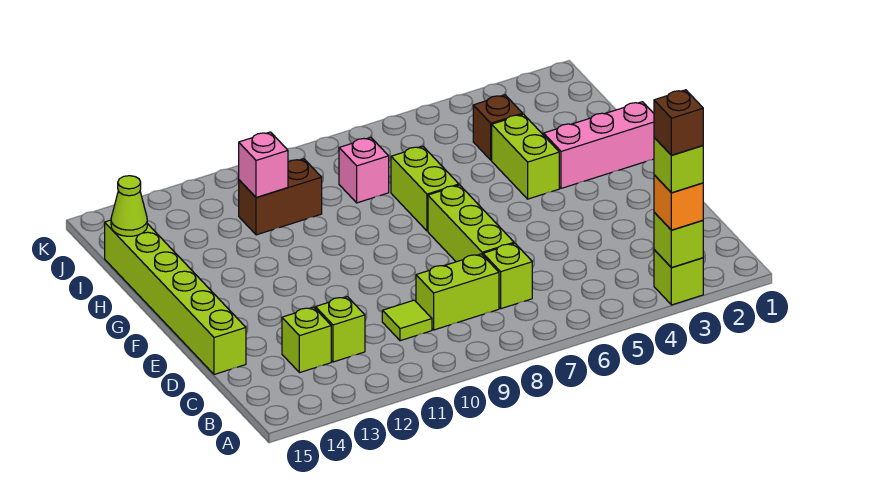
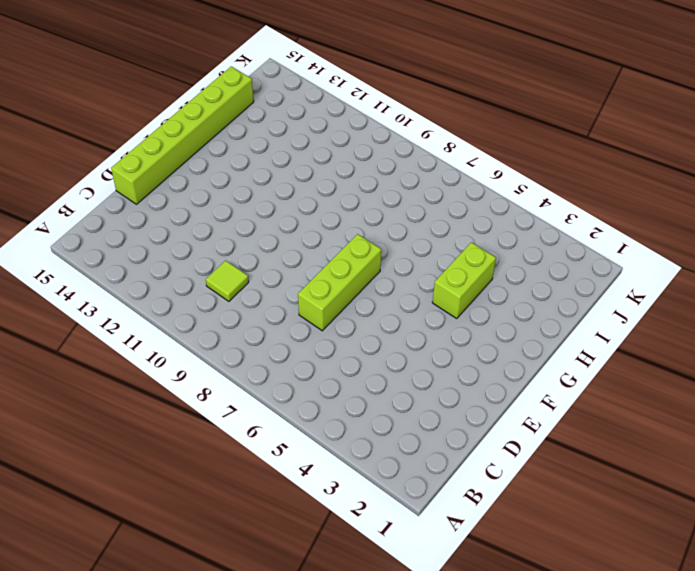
none -> lime 1x1 brick [654,250,703,305]
none -> lime 1x1 brick [483,243,532,309]
none -> lime 1x2 brick [416,254,499,330]

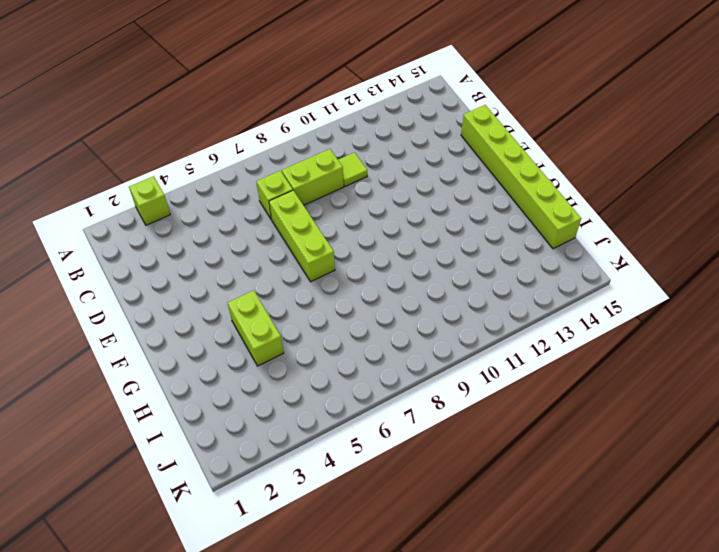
none -> lime 1x1 brick [315,297,365,362]
none -> lime 1x1 brick [282,307,331,373]
none -> pink 1x3 brick [544,102,654,188]

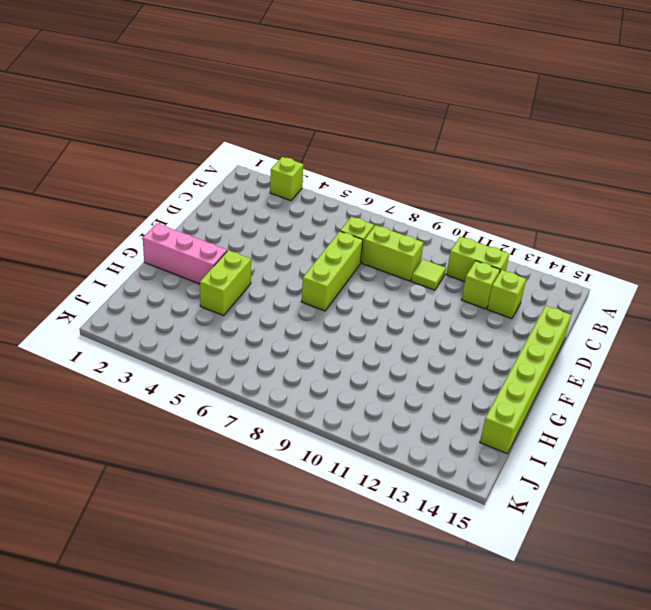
lime 1x2 brick [446,237,509,282] -> lime 1x2 brick turned to [391,146,459,231]
none -> brown 1x1 brick [473,95,523,160]
none -> pink 1x1 brick [339,138,389,203]
none -> brown 1x2 brick [239,159,322,235]

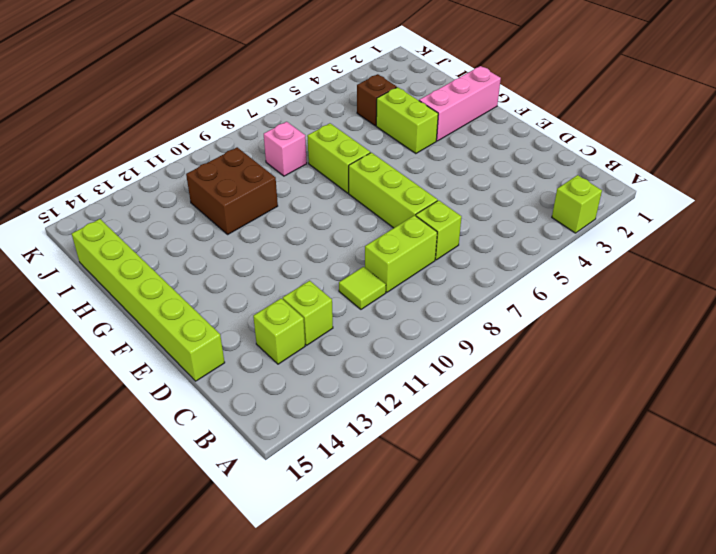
brown 2x2 brick [186,147,278,234] -> brown 1x2 brick [239,159,322,235]
none -> lime 1x1 brick [654,212,703,268]
none -> pink 1x1 brick [239,132,288,197]
none -> lime 1x1 cone [111,176,147,236]

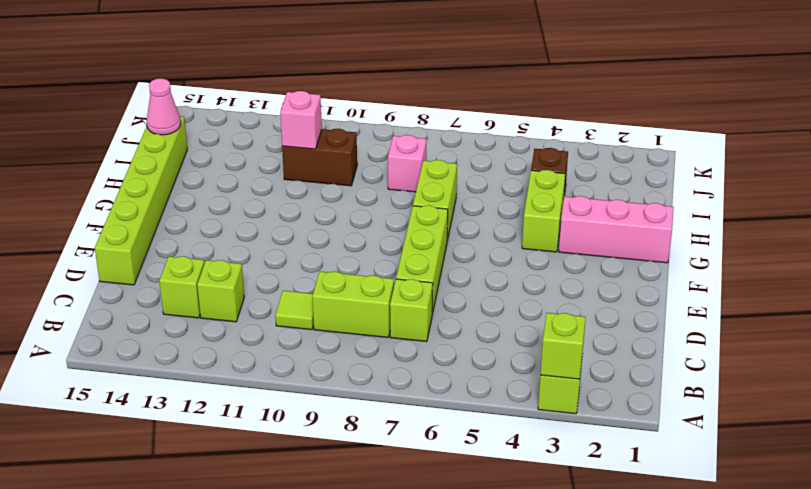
pink 1x1 cone [147,78,181,135] -> lime 1x1 cone [111,176,147,236]
none -> orange 1x1 brick [654,175,703,230]
none -> lime 1x1 brick [654,138,703,193]
none -> brown 1x1 brick [654,90,703,155]

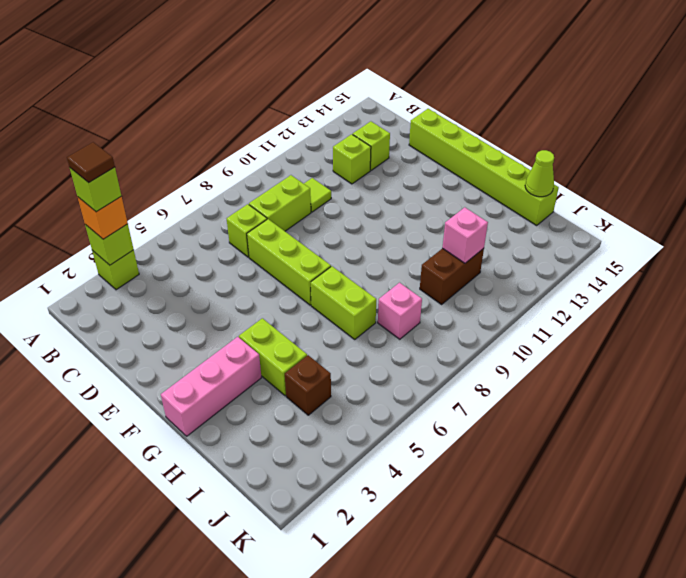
brown 1x1 tile [67,142,115,183] -> brown 1x1 brick [654,90,703,155]

